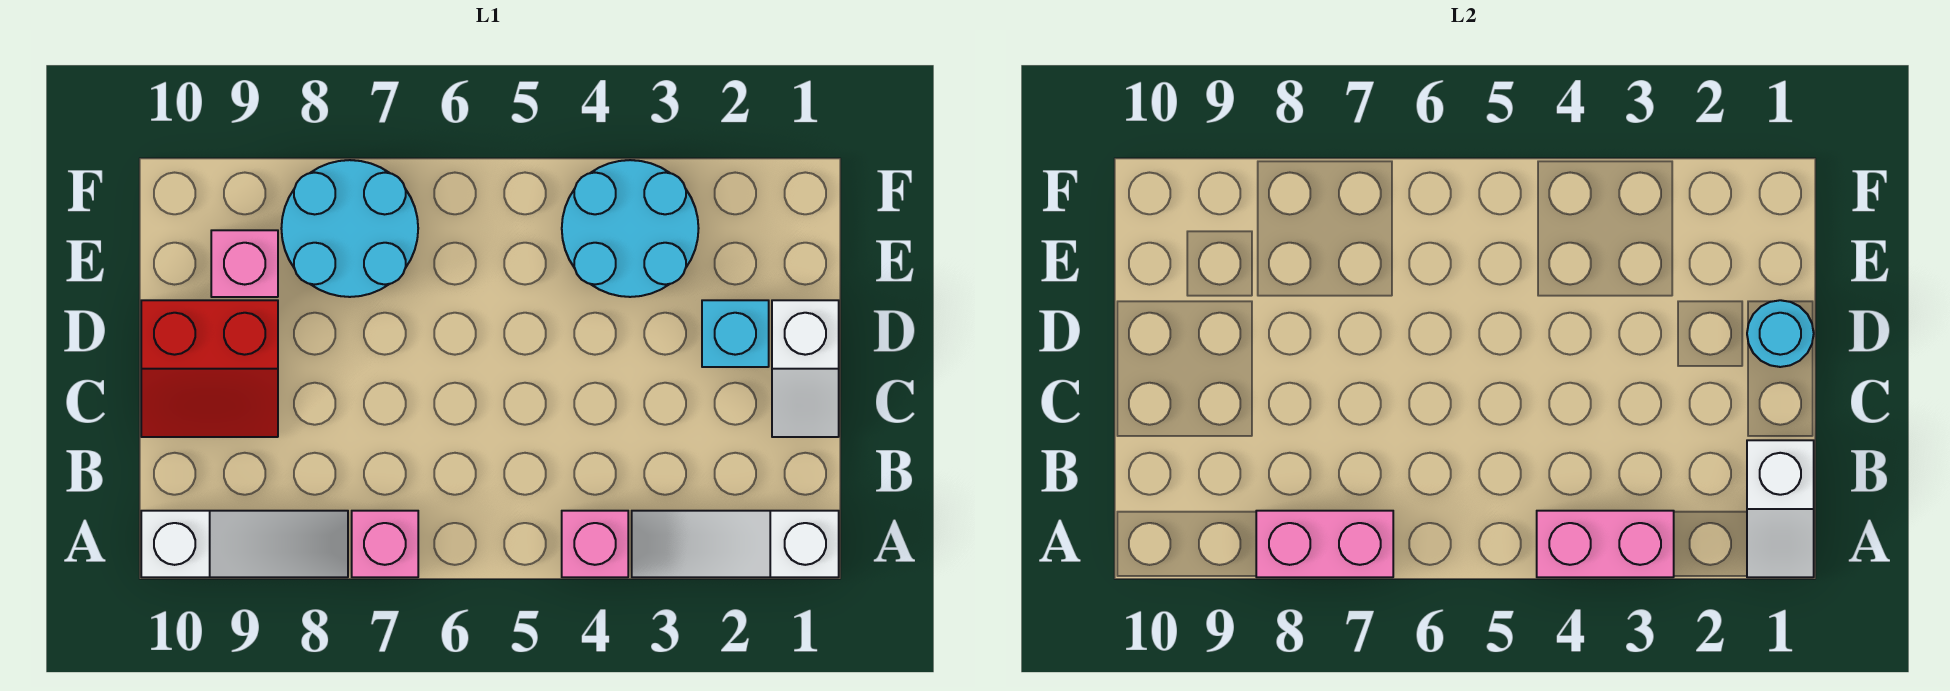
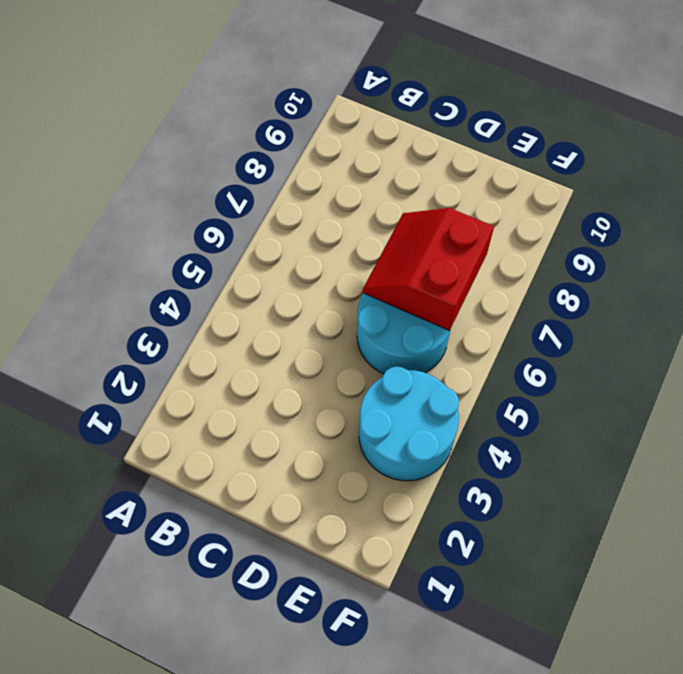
cyan 2x2 round brick [357,293,451,374] -> cyan 2x2 round brick moved to [281,160,418,297]
red 2x2 slope [363,208,494,331] -> red 2x2 slope moved to [141,300,278,437]
none -> white 1x3 slope [632,511,839,577]
none -> pink 1x1 brick [562,511,628,577]
none -> pink 1x1 brick [352,511,418,577]

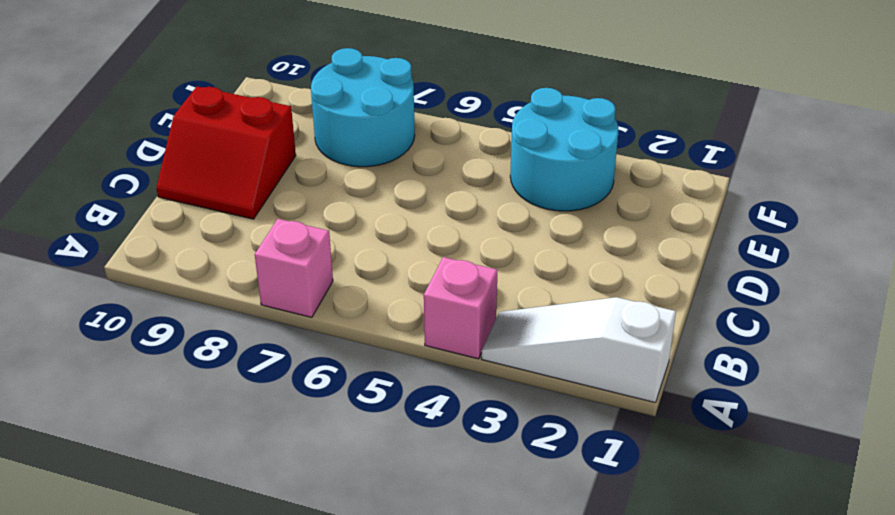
none -> white 1x3 slope [141,511,348,577]
none -> white 1x2 slope [772,300,839,437]
none -> cyan 1x1 brick [702,300,769,367]

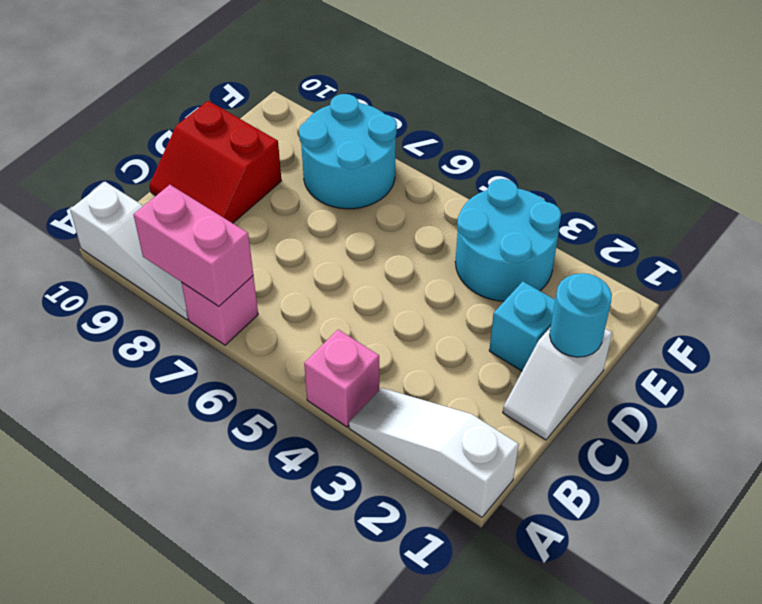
none -> pink 1x1 brick [211,230,278,297]
none -> white 1x2 slope [1747,440,1814,577]
none -> pink 1x2 brick [1537,511,1674,577]

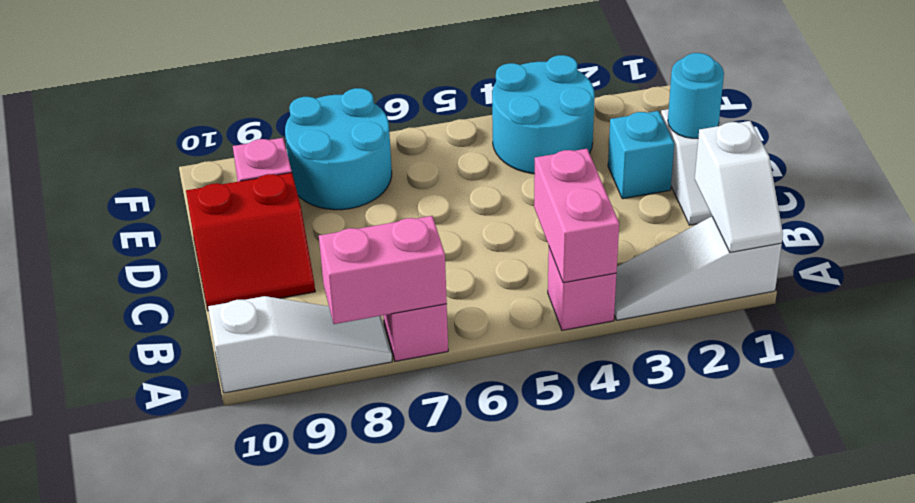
pink 1x2 brick [534,149,619,283] -> pink 1x2 brick turned to [1537,511,1674,577]

